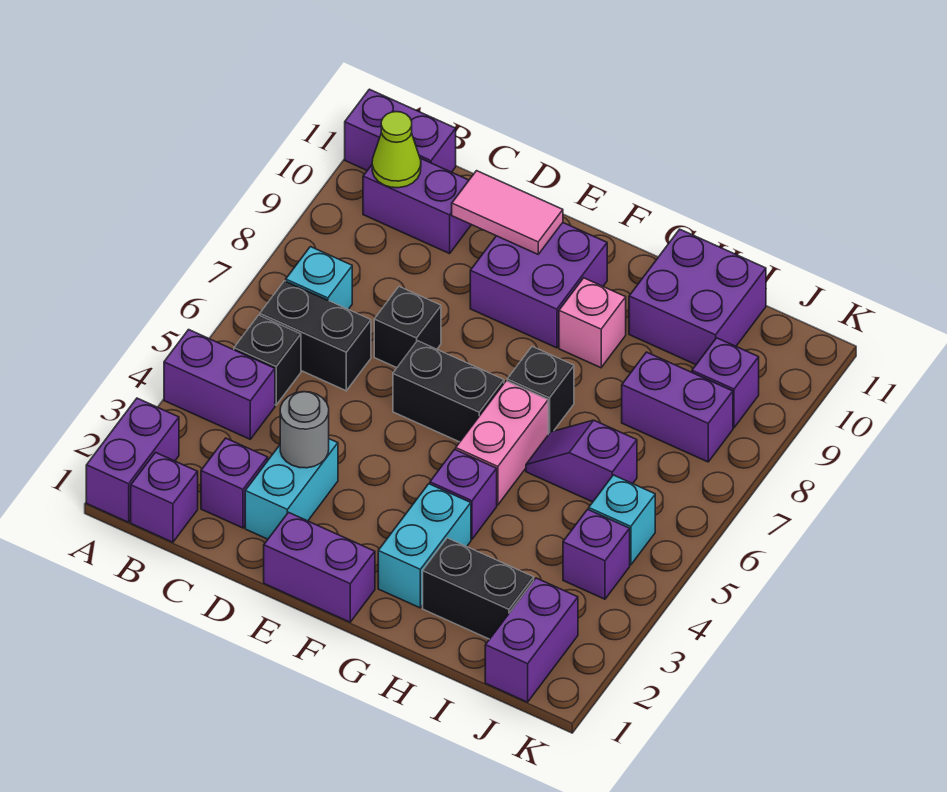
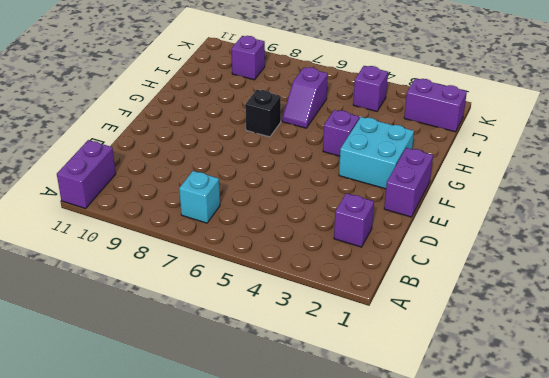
cyan 2x2 brick [339,117,414,189] -> cyan 1x2 brick [378,484,471,608]
none -> purple 1x2 brick [86,398,179,522]
none -> purple 1x2 brick [164,330,275,439]
none -> purple 1x1 brick [131,452,198,542]
none -> black 1x1 brick [234,315,301,405]

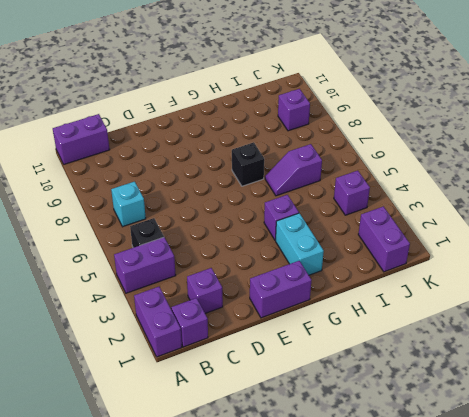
none -> black 1x2 brick [260,281,371,391]
none -> purple 1x2 brick [363,158,471,254]
none -> cyan 1x2 brick [245,439,338,539]
none -> black 1x1 brick [374,287,441,368]

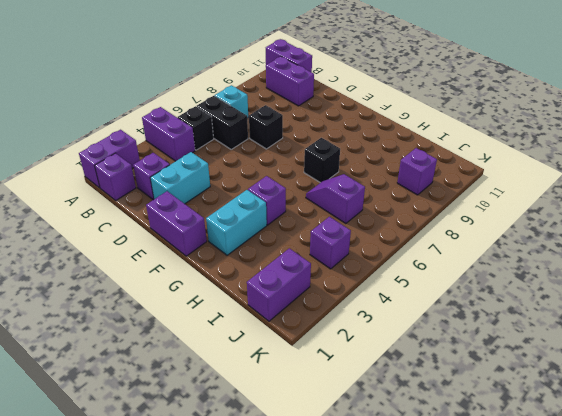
none -> black 1x2 brick [393,341,504,442]
none -> purple 2x2 brick [470,223,607,348]
none -> pink 1x2 brick [456,381,548,505]
none -> pink 1x1 brick [559,278,626,368]

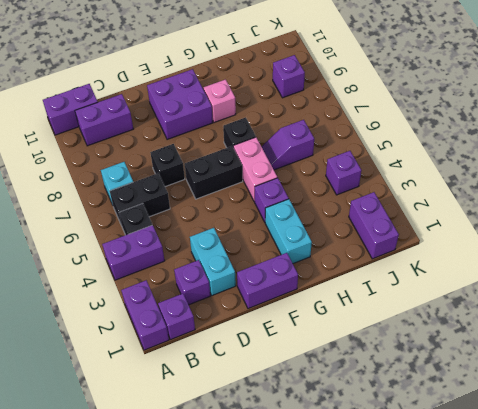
none -> black 1x2 brick [423,538,534,639]
none -> purple 2x2 brick [629,229,766,365]
none -> purple 1x2 brick [622,352,733,462]
none -> cyan 1x1 brick [589,475,655,565]

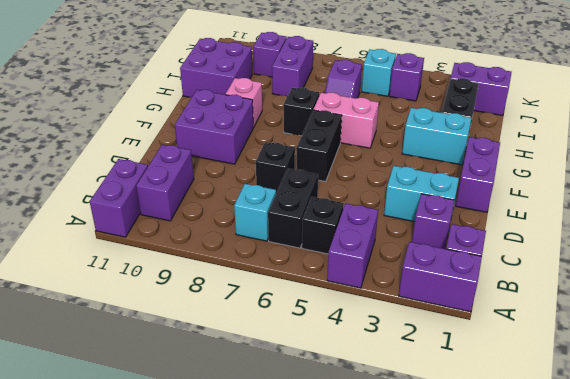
none -> purple 1x1 brick [430,449,497,539]
none -> lime 1x1 cone [372,112,421,188]
none -> grey 1x1 round brick [280,392,329,468]
none -> pink 1x2 tile [452,171,563,254]

